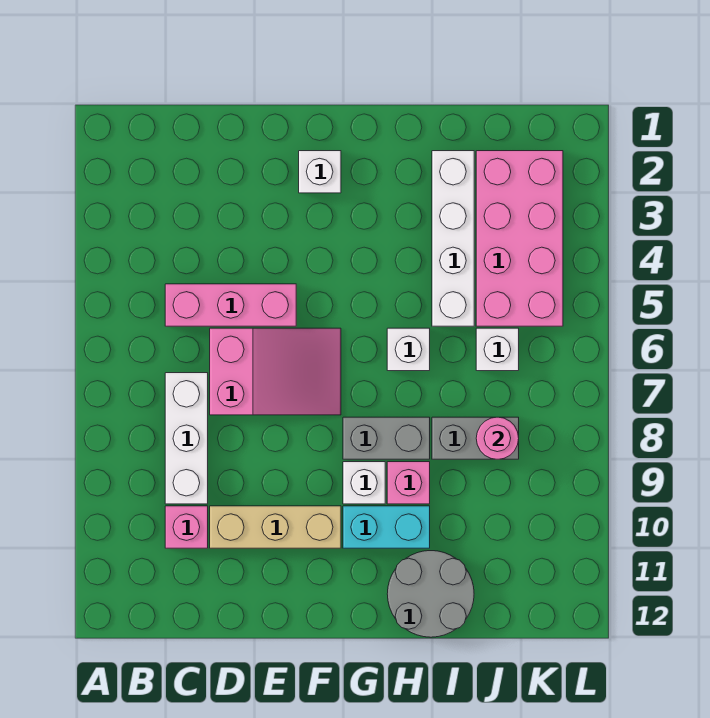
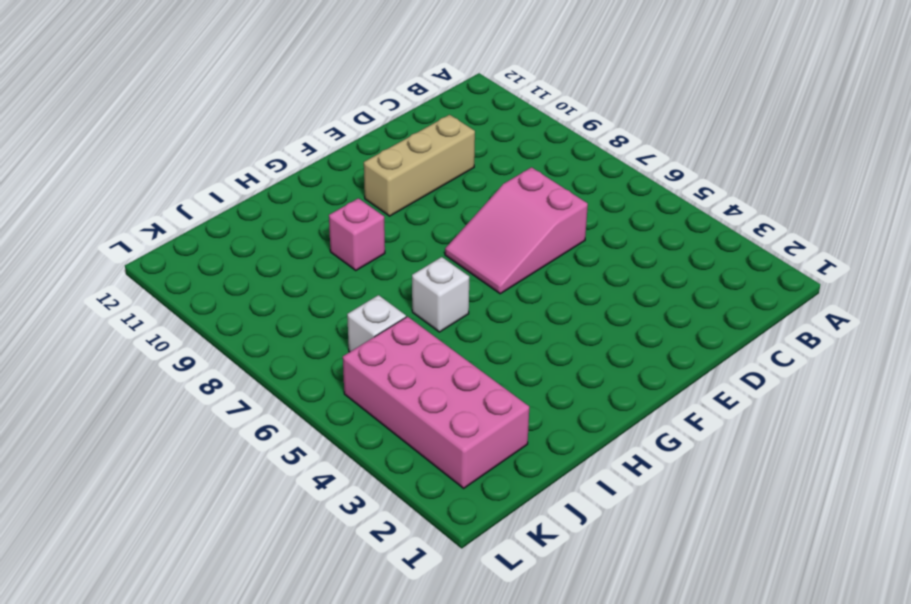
none -> pink 1x3 brick [165,284,296,326]
none -> white 1x3 brick [165,373,208,504]
none -> pink 1x1 brick [165,506,208,548]

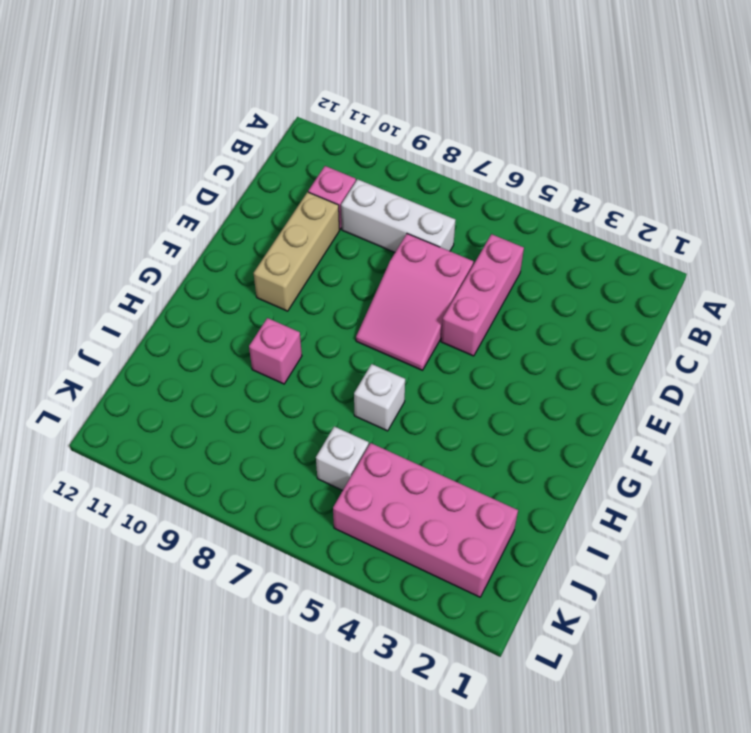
none -> white 1x1 brick [299,151,341,193]
none -> grey 1x2 brick [343,417,430,459]
none -> white 1x1 brick [343,462,385,504]

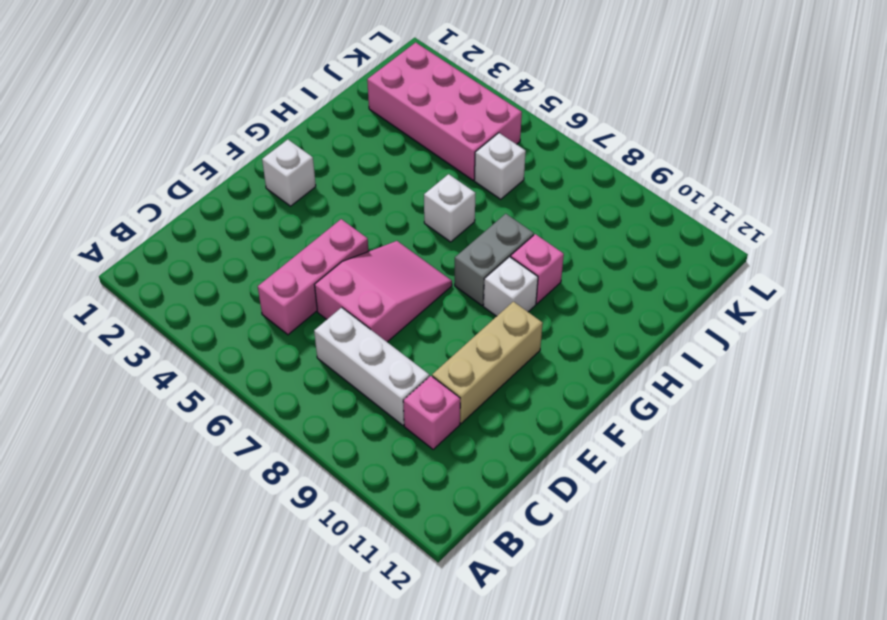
none -> cyan 1x2 brick [343,506,430,548]
none -> grey 2x2 round brick [387,551,474,637]
none -> white 1x4 brick [432,151,474,326]

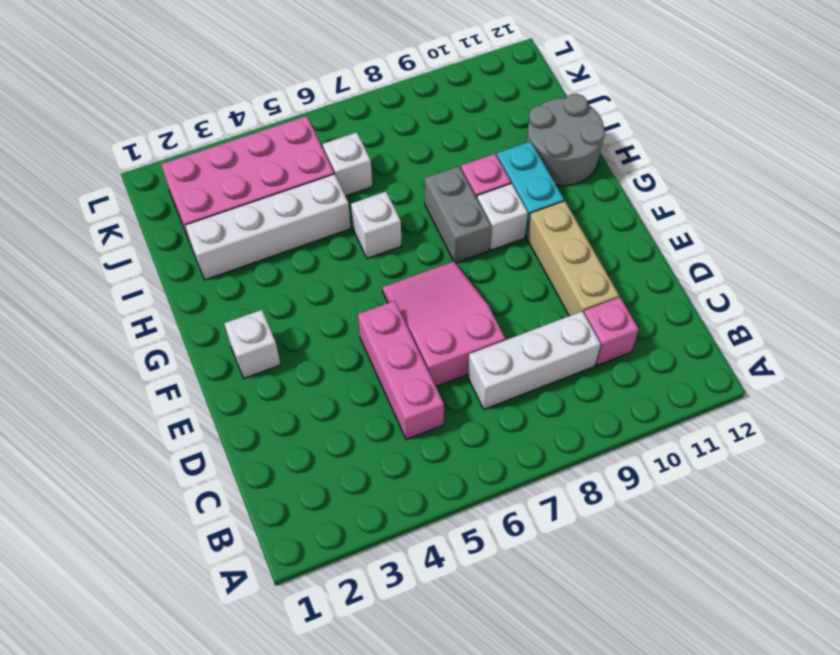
none -> grey 1x2 brick [432,417,519,459]
none -> pink 1x1 round brick [476,417,519,459]

